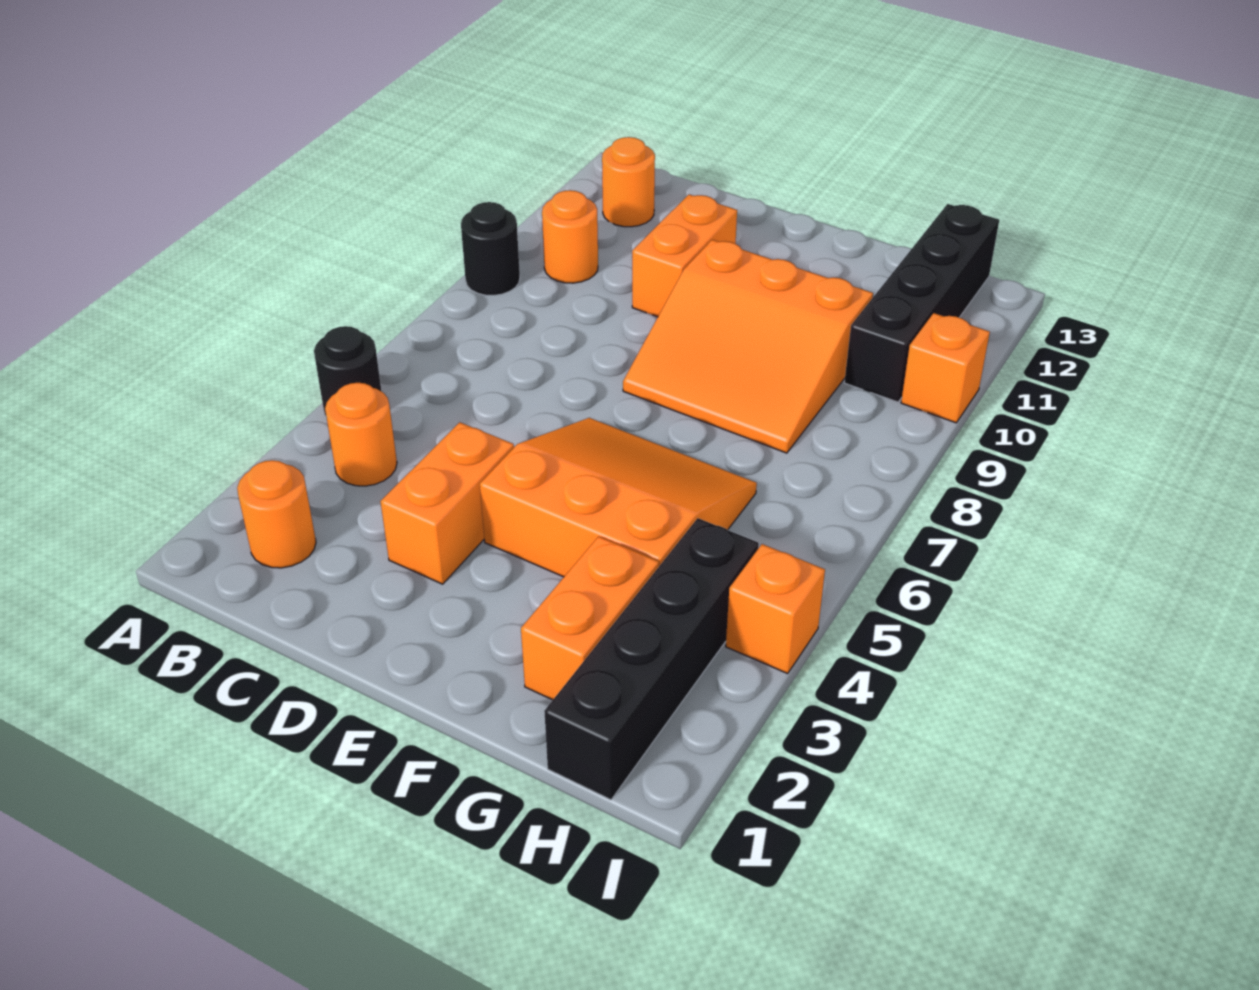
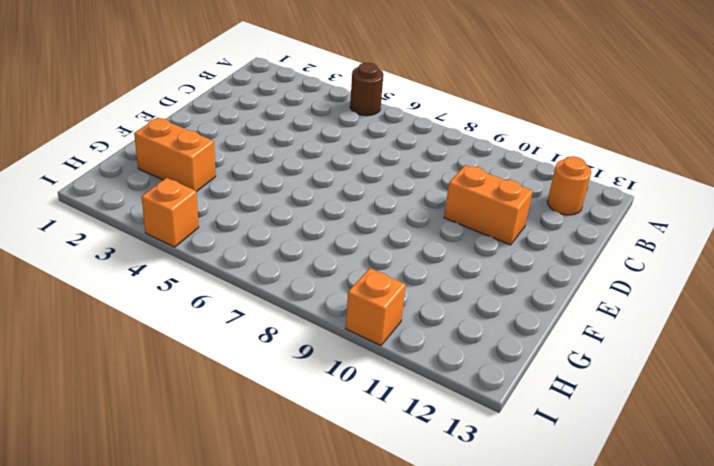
brown 1x1 round brick [350,63,383,116] -> black 1x1 round brick [314,326,381,416]
none -> black 1x1 round brick [461,202,520,295]
none -> orange 1x1 round brick [237,460,316,568]
none -> orange 1x1 round brick [325,383,397,486]

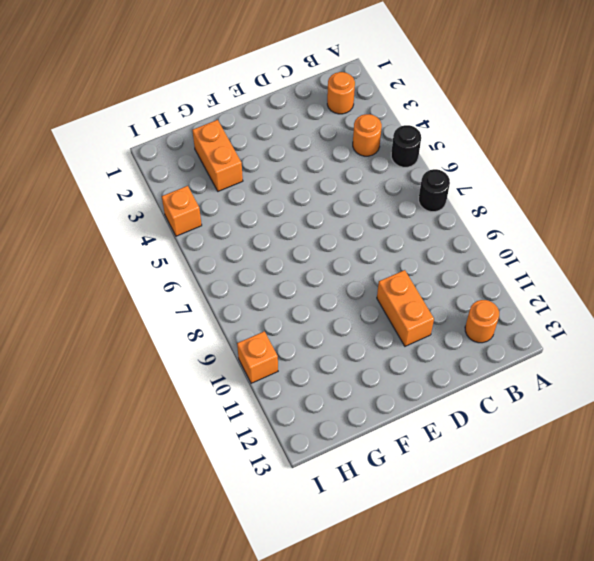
black 1x1 round brick [419,169,450,212] -> black 1x1 round brick moved to [461,202,520,295]
none -> orange 1x1 round brick [542,190,598,283]
none -> orange 1x2 brick [380,422,514,584]
none -> orange 3x3 slope [480,418,757,577]

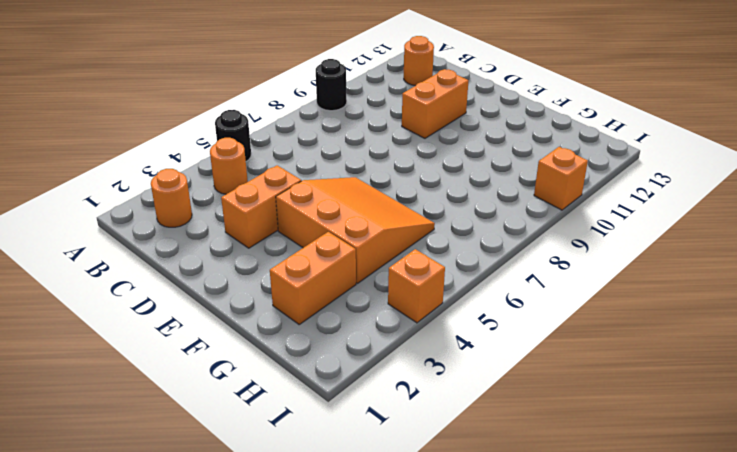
none -> orange 1x1 round brick [542,190,598,283]
none -> orange 3x3 slope [623,240,873,453]
none -> black 1x4 brick [544,518,759,800]

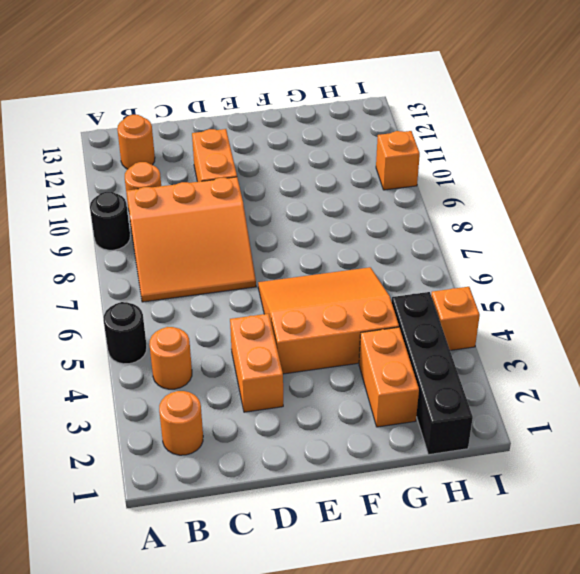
orange 3x3 slope [127,177,256,302] -> orange 3x3 slope moved to [623,240,873,453]
none -> black 1x4 brick [844,204,999,402]

